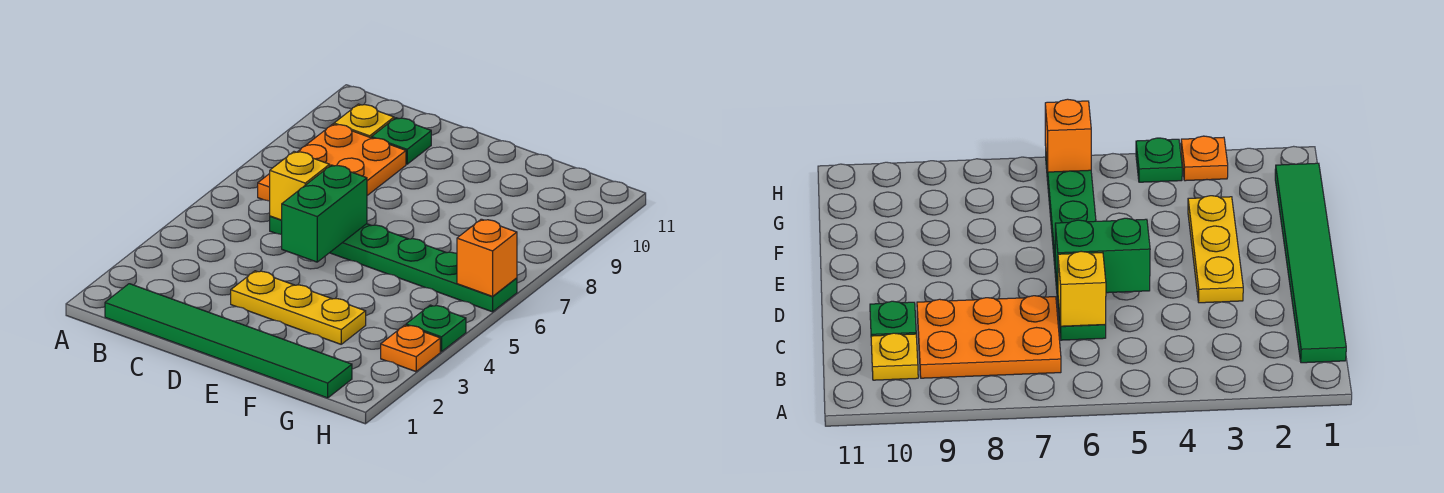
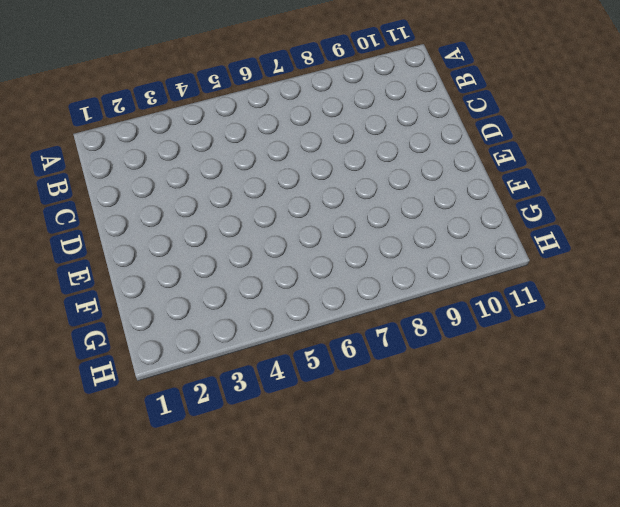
none -> green 1x6 tile [105,284,352,398]
none -> orange 2x3 plate [258,124,406,201]

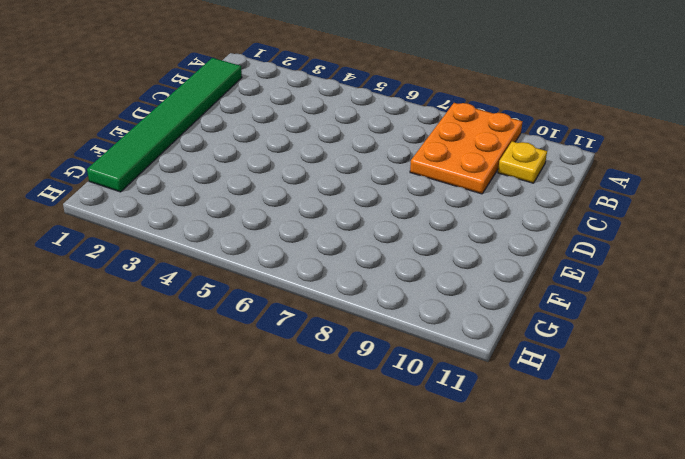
orange 2x3 plate [410,103,522,194] -> orange 2x3 plate turned to [258,124,406,201]
none -> green 1x6 plate [270,216,517,312]
none -> green 1x1 plate [372,118,431,164]

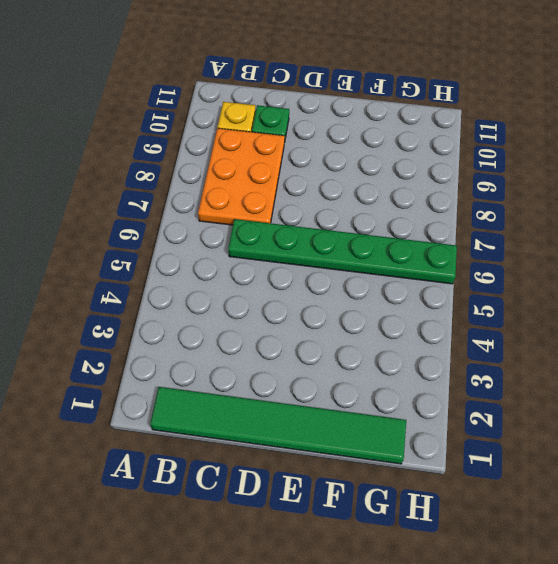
none -> yellow 1x3 plate [231,271,366,344]
none -> orange 1x1 plate [381,325,440,372]

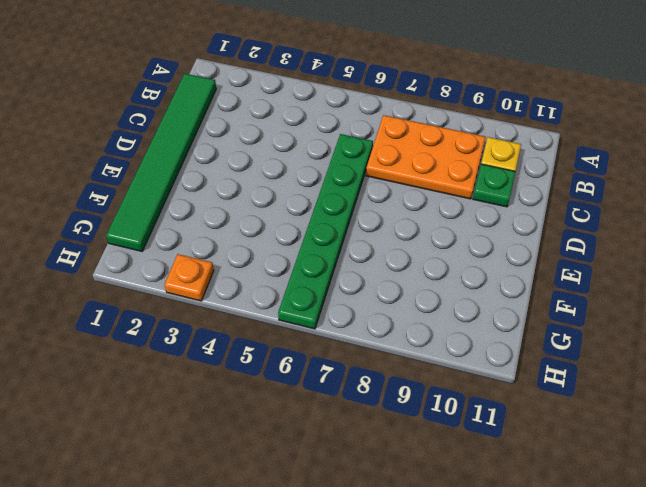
none -> yellow 1x3 plate [231,271,366,344]
none -> green 1x1 plate [406,305,466,352]

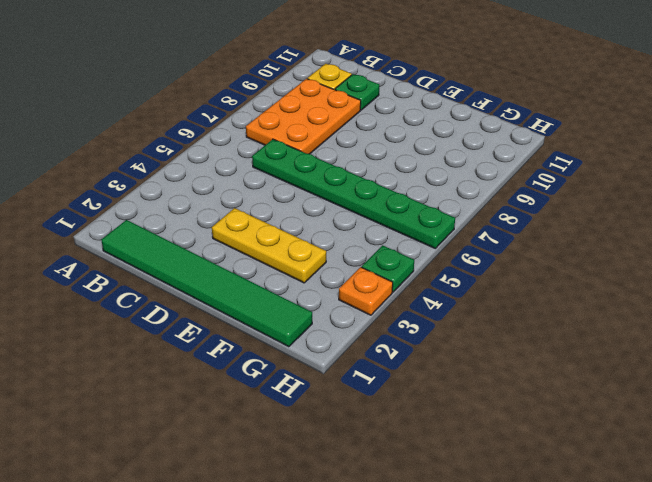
none -> yellow 1x1 brick [270,152,330,220]
none -> green 1x2 brick [282,165,367,262]

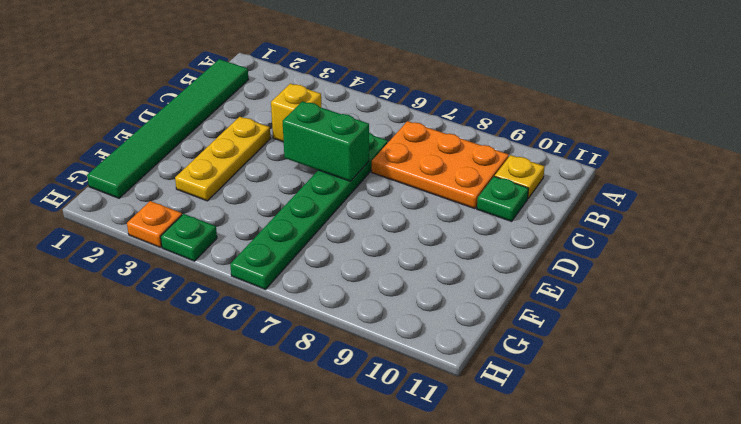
yellow 1x1 brick [271,84,321,142] -> yellow 1x1 brick moved to [270,152,330,220]
none -> orange 1x1 brick [457,219,517,296]

